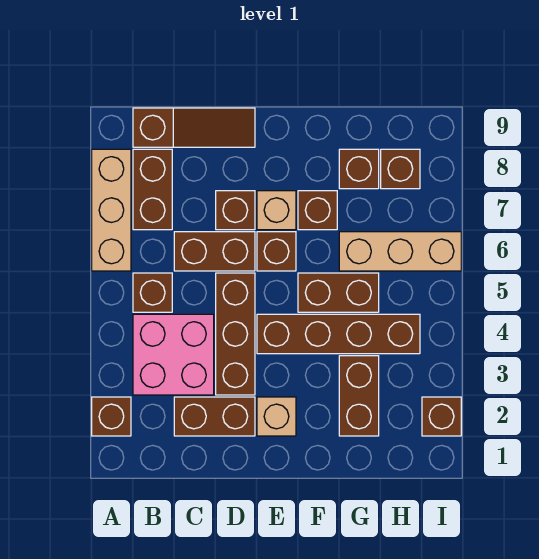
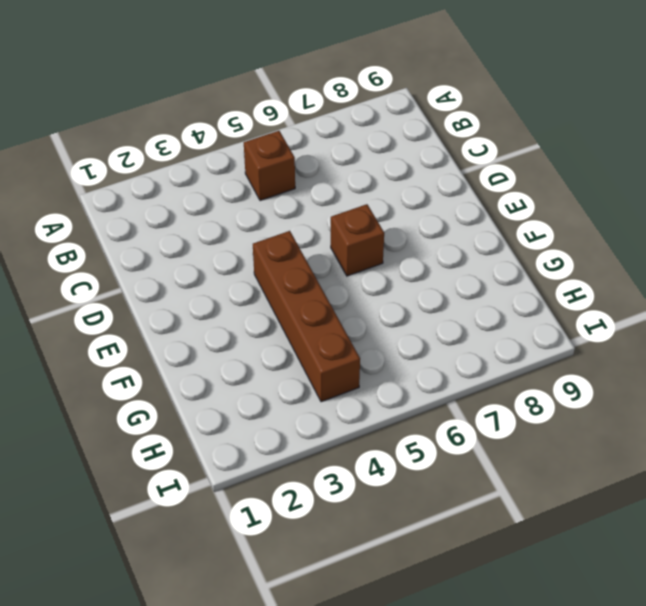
none -> brown 1x1 brick [92,397,131,436]
none -> tan 1x3 brick [92,149,131,271]
none -> pink 2x2 brick [133,314,214,395]

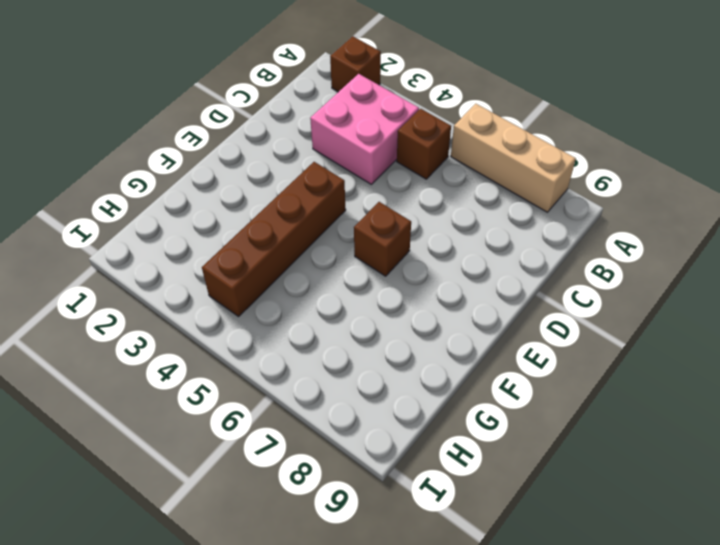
none -> brown 1x2 brick [133,149,172,230]
none -> brown 1x3 slope [133,108,255,147]
none -> brown 1x2 brick [174,397,255,436]

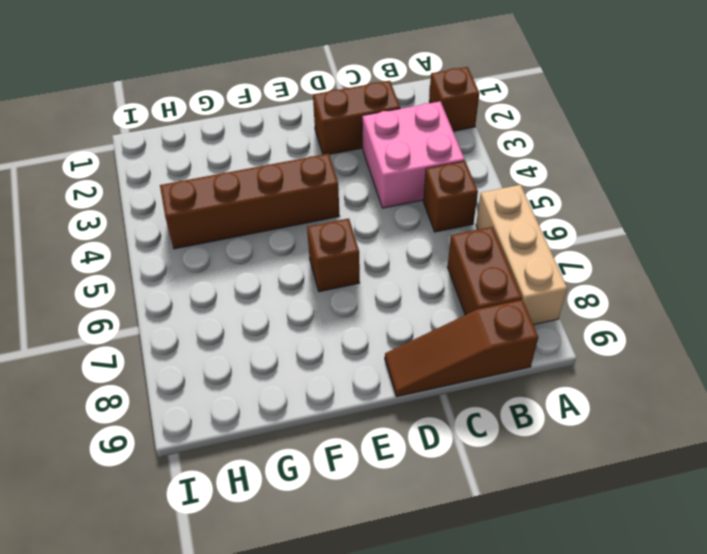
none -> brown 1x2 brick [174,232,255,271]
none -> brown 1x3 brick [216,273,255,395]
none -> brown 1x1 brick [216,191,255,230]

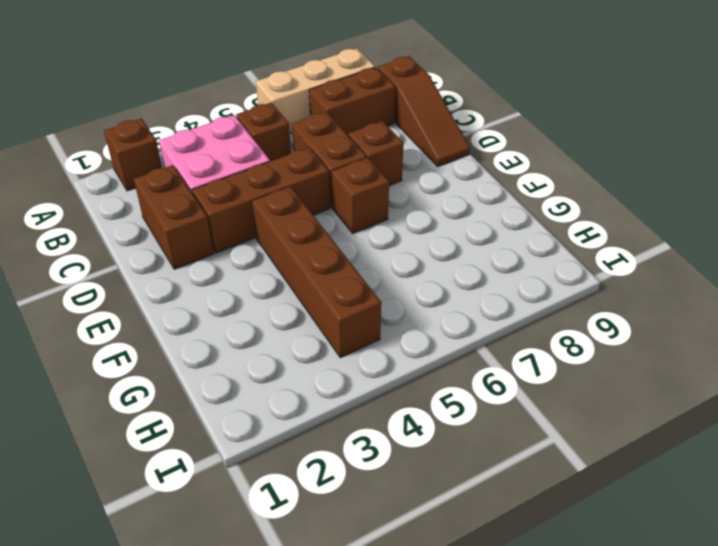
none -> tan 1x1 brick [257,397,296,436]
none -> tan 1x1 brick [257,191,296,230]
none -> brown 1x2 brick [298,273,379,312]

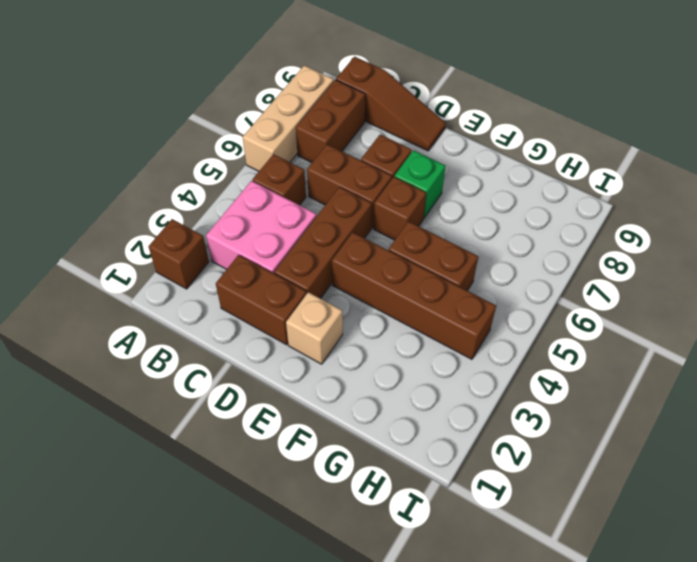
green 1x1 brick [395,150,445,218] -> tan 1x1 brick [257,191,296,230]
none -> brown 1x1 brick [298,191,337,230]
none -> brown 1x2 brick [339,356,379,436]
none -> tan 1x3 brick [339,232,461,271]

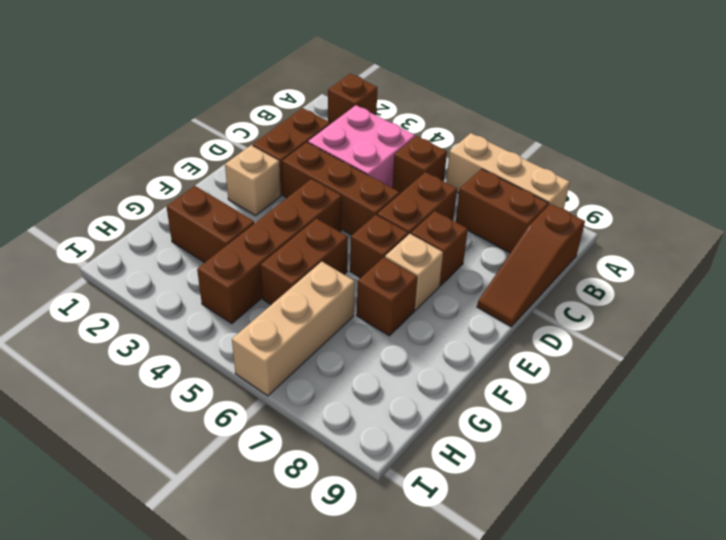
none -> brown 1x1 brick [339,149,379,189]
none -> brown 1x1 brick [381,149,420,189]
none -> brown 1x1 brick [422,397,461,436]

